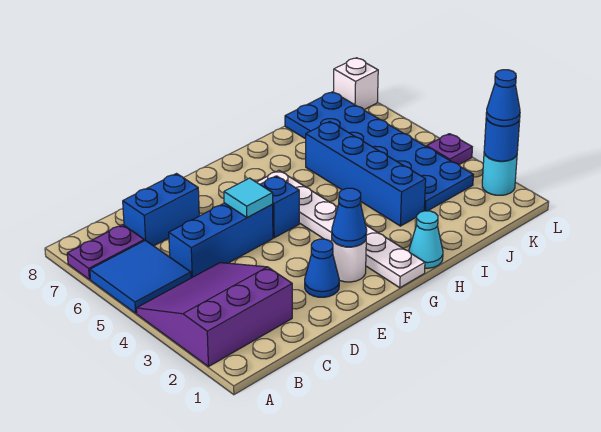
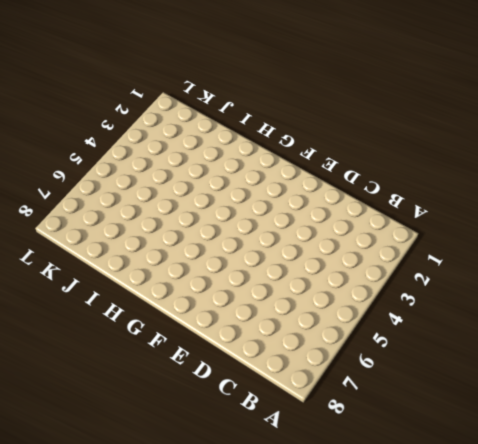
none -> purple 3x3 slope [136,263,292,367]
none -> blue 2x2 tile [90,240,191,313]
none -> purple 1x2 plate [67,225,144,280]

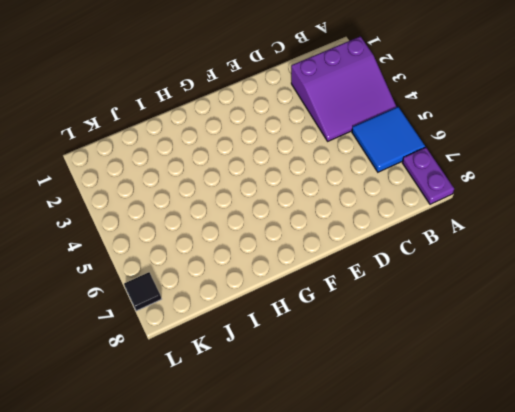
purple 1x2 plate [402,147,454,204] -> purple 1x2 plate turned to [67,225,144,280]
black 1x1 tile [124,272,161,311] -> none
none -> blue 1x3 brick [169,203,273,278]
none -> blue 1x2 brick [123,174,199,246]
none -> blue 1x1 cone [305,239,339,297]

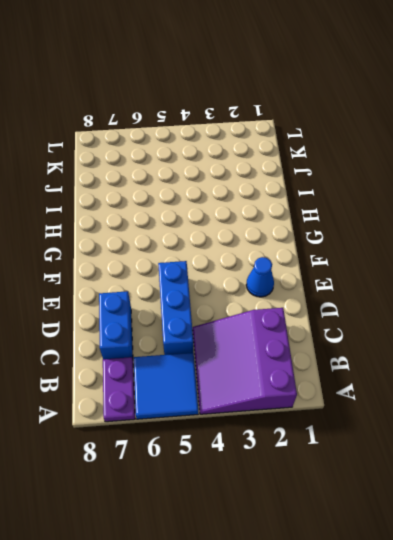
none -> white 1x1 round brick [332,240,366,282]
none -> blue 1x1 brick [260,176,299,238]
none -> white 1x6 plate [257,171,425,288]

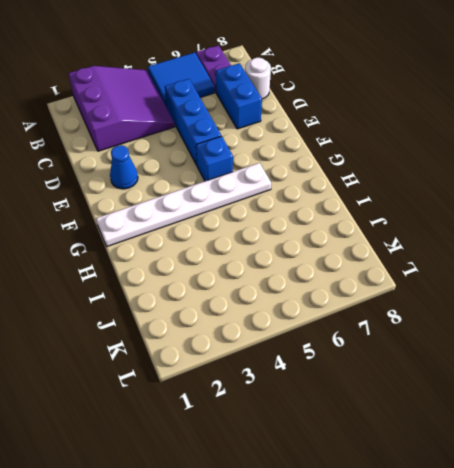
white 1x1 round brick [245,58,271,99] -> white 1x1 round brick moved to [332,240,366,282]
none -> cyan 1x1 cone [409,211,443,268]
none -> blue 1x4 brick [306,121,426,226]
none -> blue 2x6 plate [285,92,473,211]

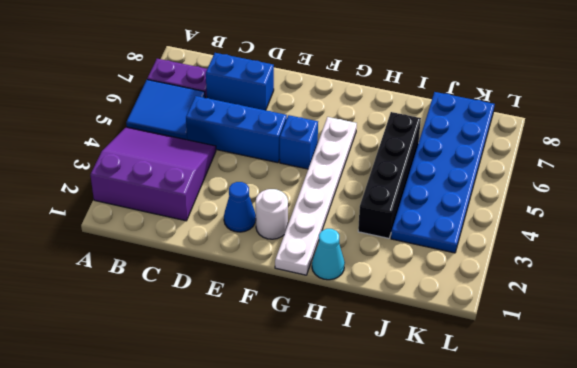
black 1x4 brick [358,112,421,238] -> blue 1x4 brick [306,121,426,226]
none -> cyan 1x1 round brick [482,153,517,195]
none -> purple 1x1 plate [427,134,472,165]
none -> white 1x1 brick [334,58,378,110]

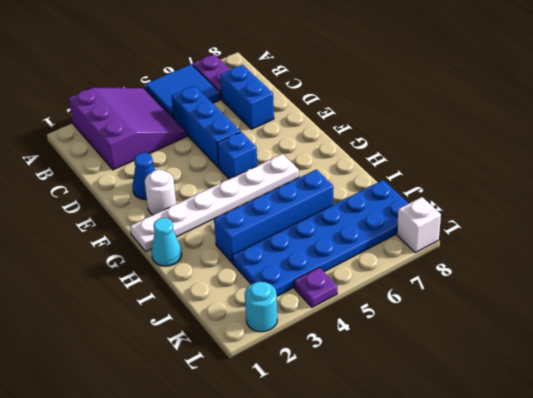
none -> cyan 1x1 tile [224,178,273,218]
none -> blue 1x1 cone [332,188,367,247]
none -> blue 1x1 round brick [484,118,520,161]

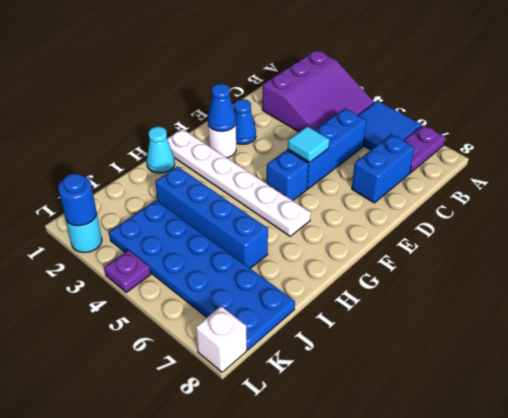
none -> blue 1x1 cone [486,70,520,126]

